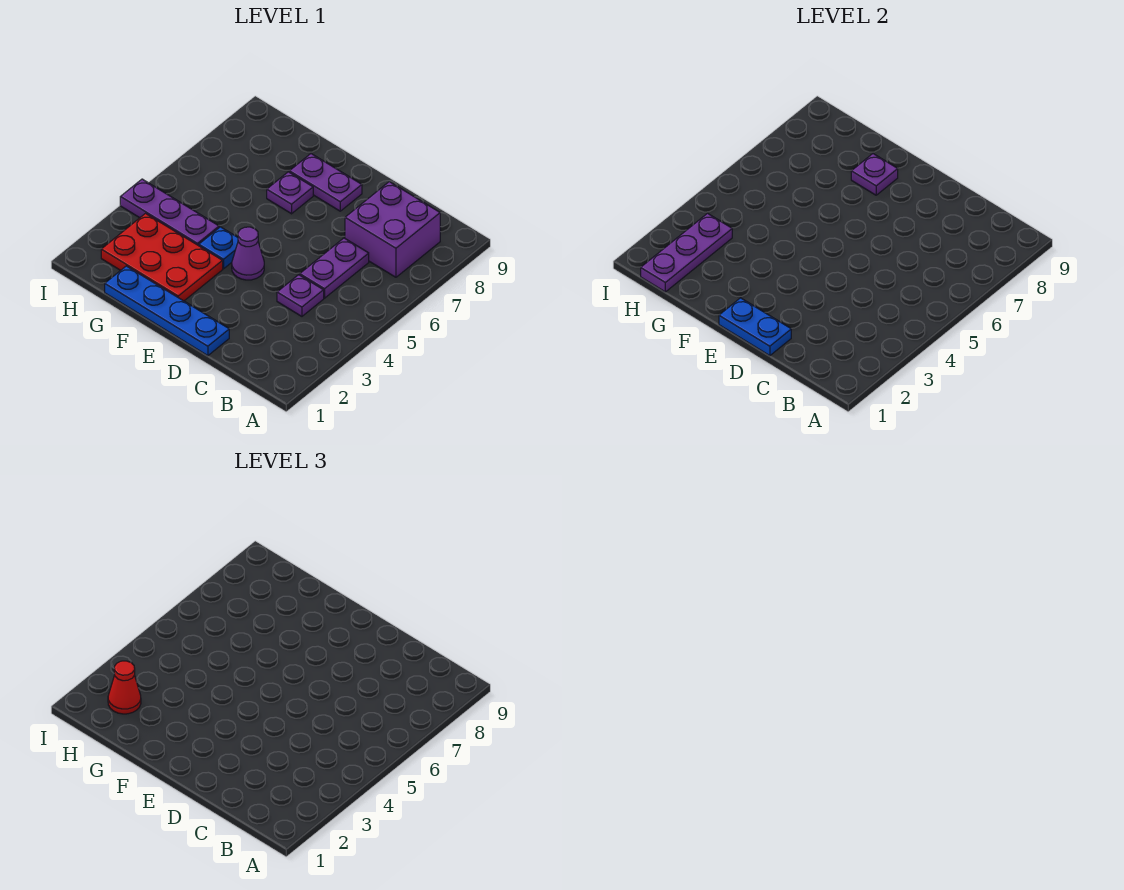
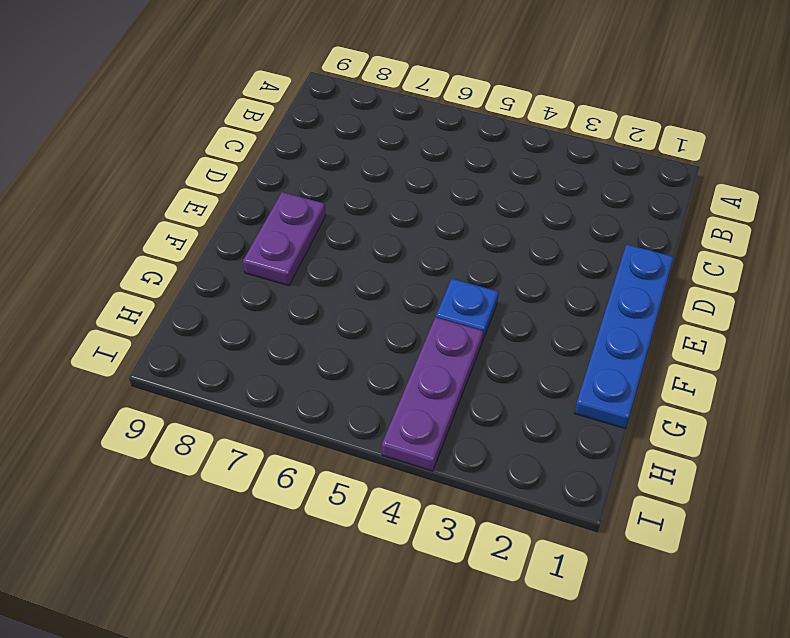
none -> purple 2x2 brick [345,182,440,277]
none -> purple 1x1 plate [277,275,324,316]
none -> purple 1x2 plate [300,238,369,298]

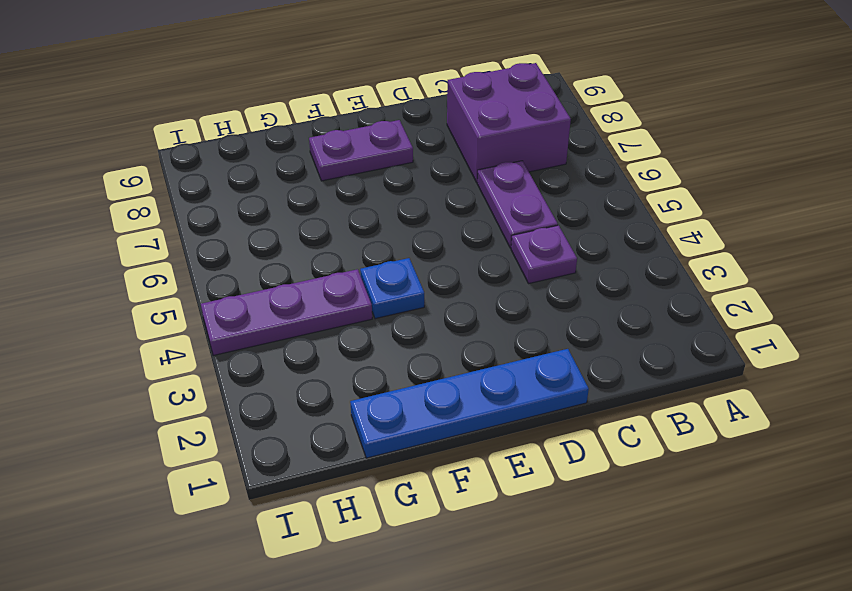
none -> purple 1x1 cone [232,227,264,280]
none -> red 2x3 plate [101,213,223,301]
none -> purple 1x1 plate [267,172,313,214]

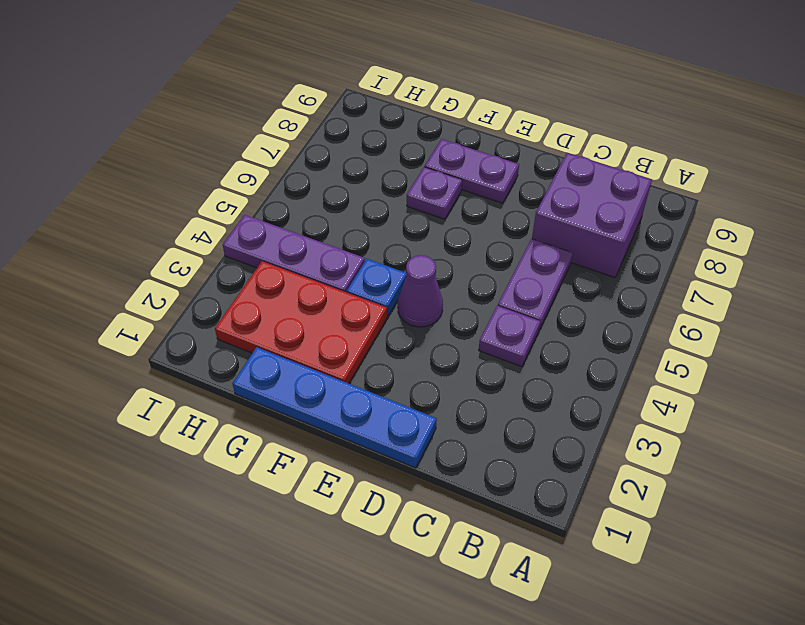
none -> blue 1x2 plate [719,298,791,356]
none -> purple 1x1 plate [851,154,898,195]
none -> purple 1x3 plate [641,213,732,292]

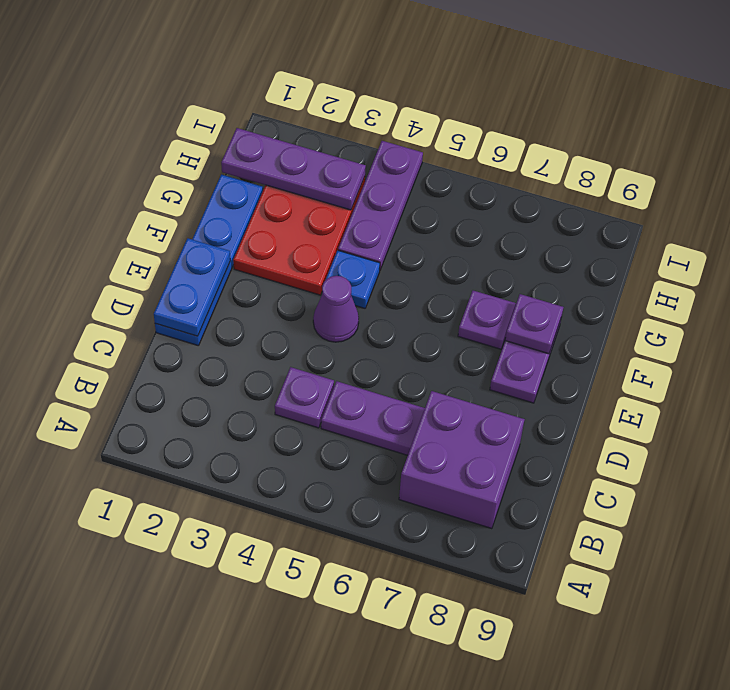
none -> red 1x1 cone [108,661,141,714]

